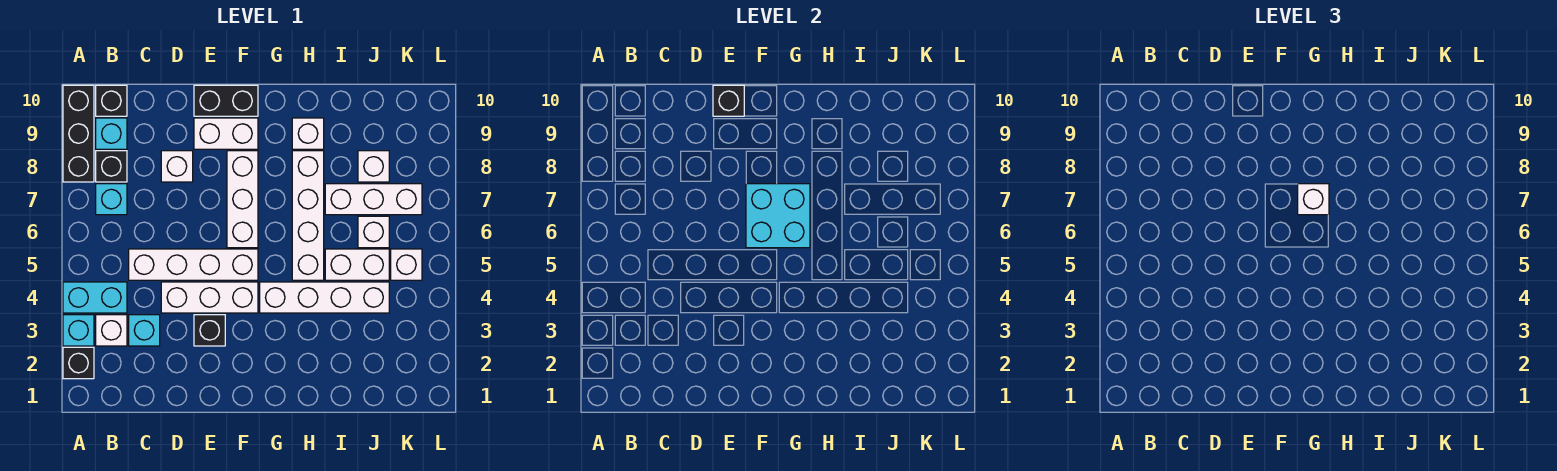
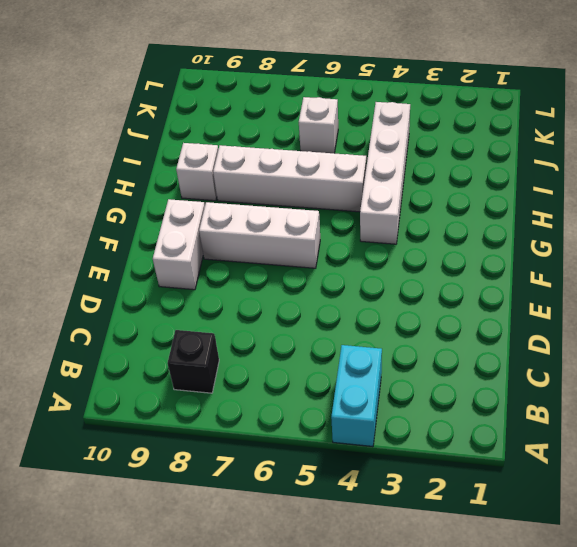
none -> black 1x1 brick [63,347,94,379]
none -> cyan 1x1 brick [63,315,94,346]
none -> black 1x3 brick [63,85,94,182]

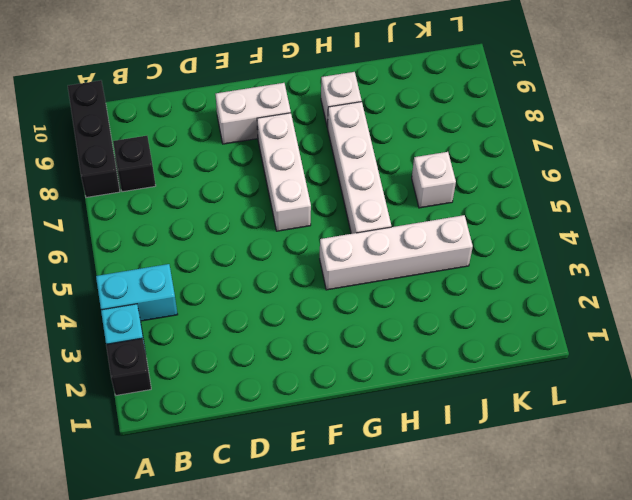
none -> white 1x1 brick [96,315,127,346]
none -> cyan 1x1 brick [96,184,127,215]
none -> cyan 1x1 brick [96,118,127,149]

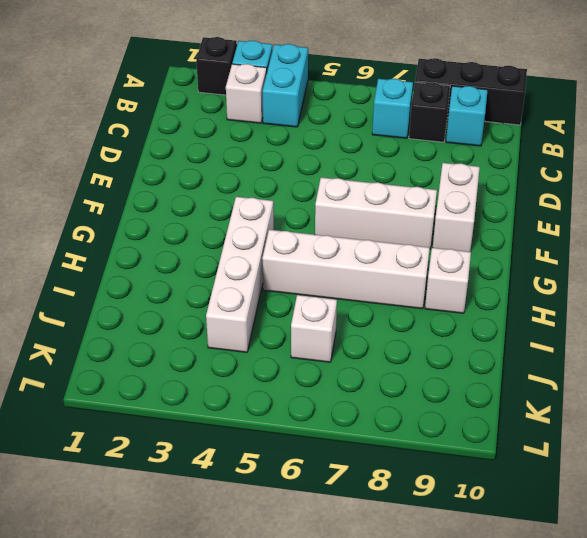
none -> black 1x1 brick [96,85,127,116]
none -> cyan 1x1 brick [129,315,160,346]
none -> white 1x4 brick [129,249,258,280]

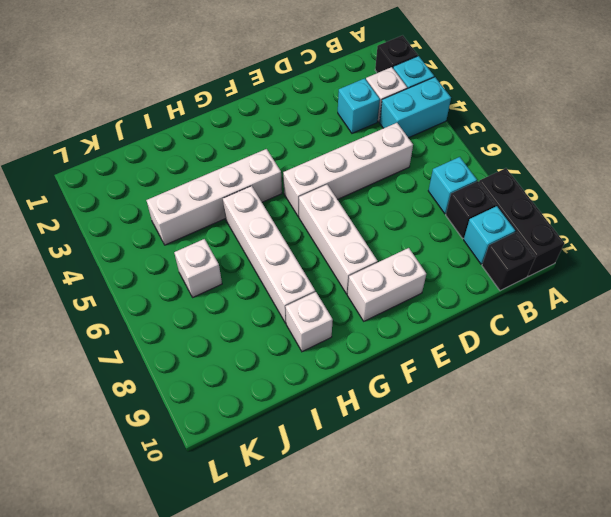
none -> white 1x3 brick [161,282,258,313]
none -> white 1x1 brick [161,151,193,182]
none -> black 1x1 brick [194,315,225,346]

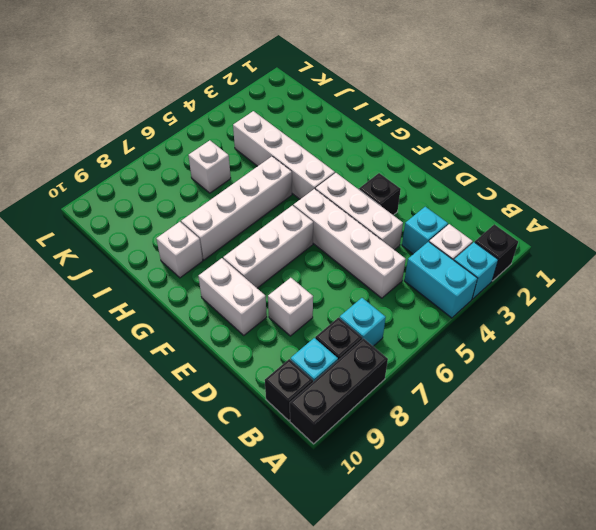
none -> black 1x2 brick [194,85,258,116]
none -> white 1x2 brick [325,249,389,280]
none -> white 1x3 brick [325,184,422,215]

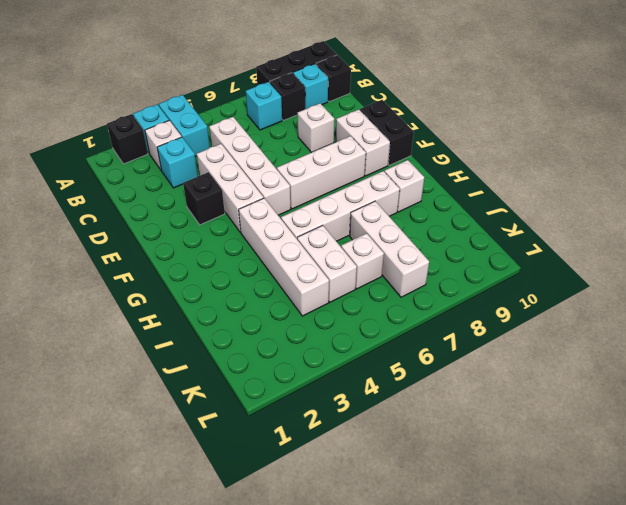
none -> white 1x1 brick [358,151,389,182]
none -> white 1x1 brick [391,249,422,280]
none -> black 1x1 brick [713,85,744,116]

